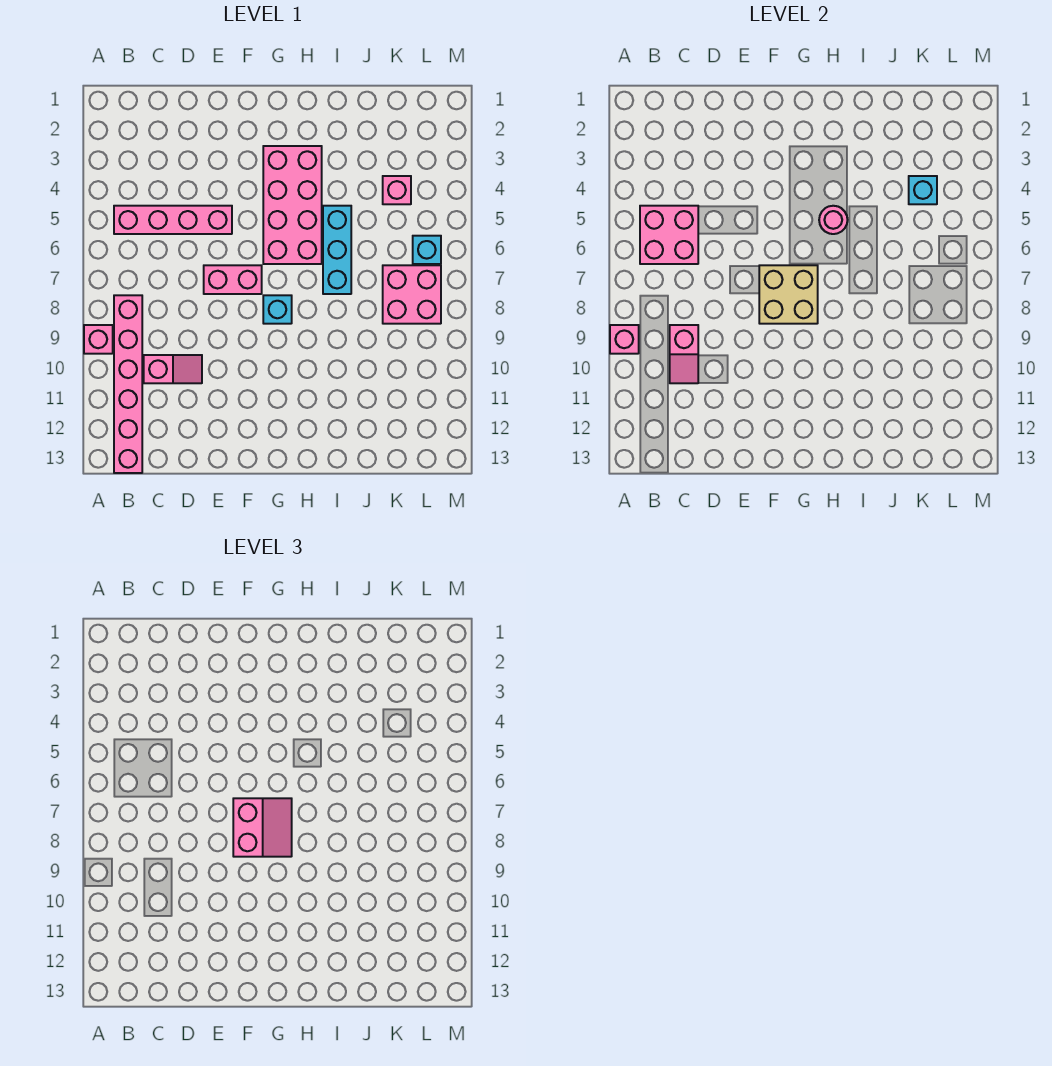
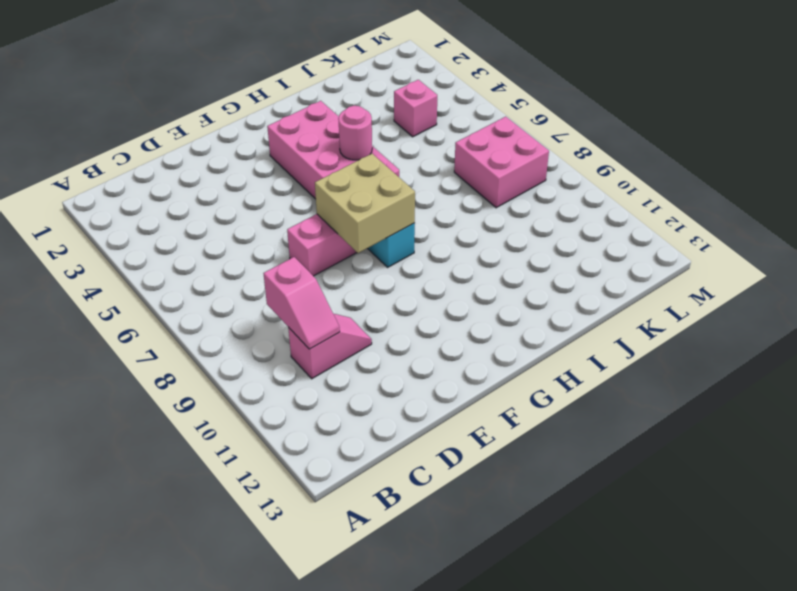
none -> pink 1x1 brick [84,325,113,354]
none -> pink 1x4 brick [114,206,232,234]
none -> pink 1x6 brick [114,295,142,473]

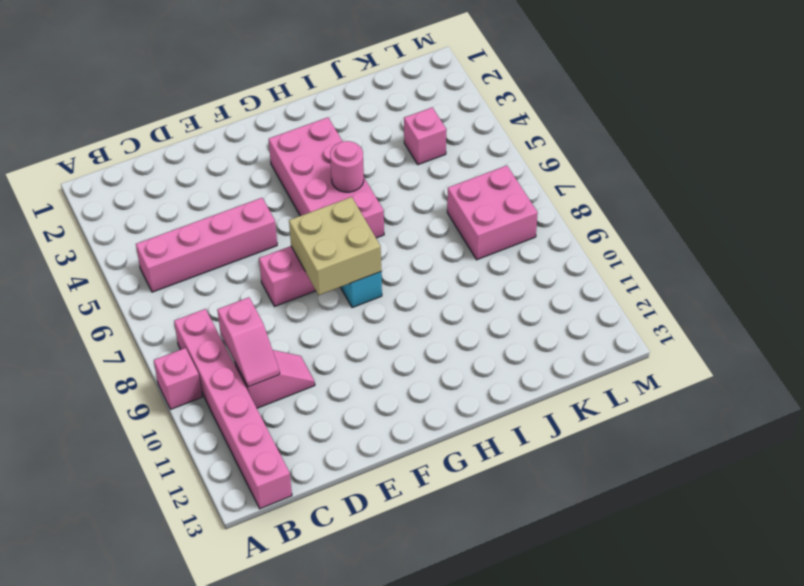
none -> cyan 1x3 brick [323,206,351,294]
none -> cyan 1x1 brick [413,236,441,264]
none -> pink 1x1 brick [610,325,639,354]

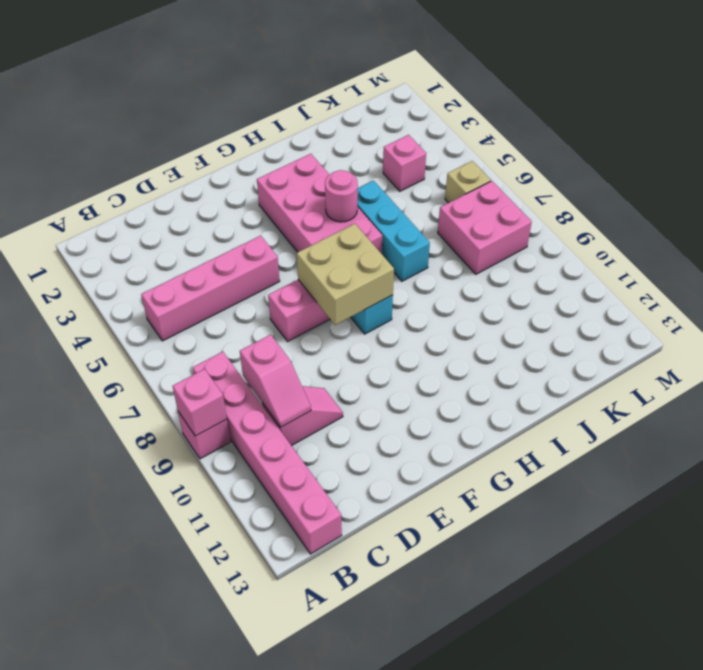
tan 1x1 brick [445,161,491,203] -> cyan 1x1 brick [413,236,441,264]
none -> pink 2x2 brick [640,206,698,264]
none -> cyan 1x1 brick [909,176,937,204]
none -> pink 2x2 slope [233,798,292,857]

